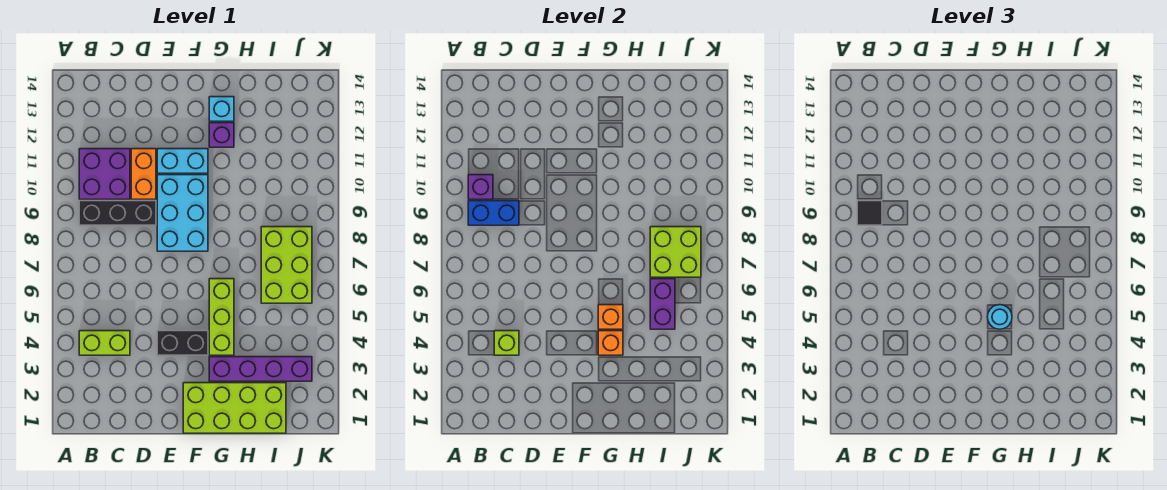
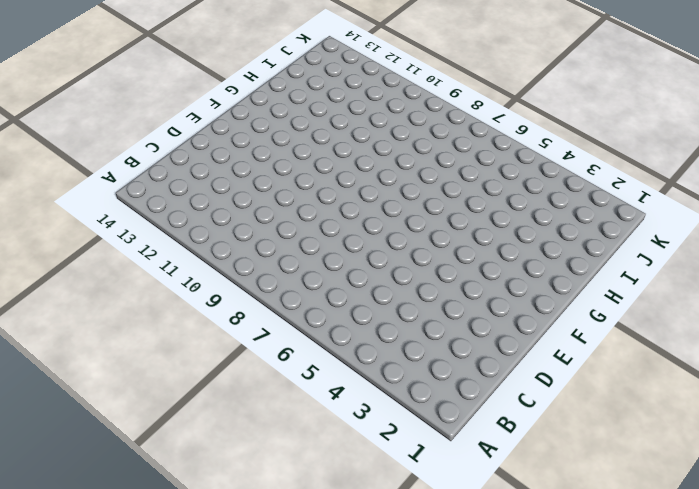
none -> lime 1x2 brick [79,331,130,355]
none -> black 1x3 brick [79,201,156,225]
none -> purple 2x2 brick [79,149,130,199]

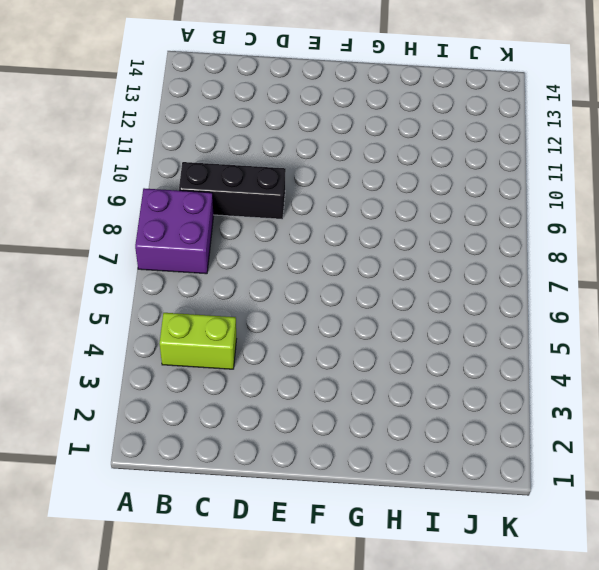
purple 2x2 brick [135,188,214,274] -> purple 2x2 brick moved to [79,149,130,199]
none -> orange 1x2 brick [131,149,156,199]
none -> black 1x2 brick [157,331,208,355]
none -> cyan 2x3 brick [157,175,208,251]

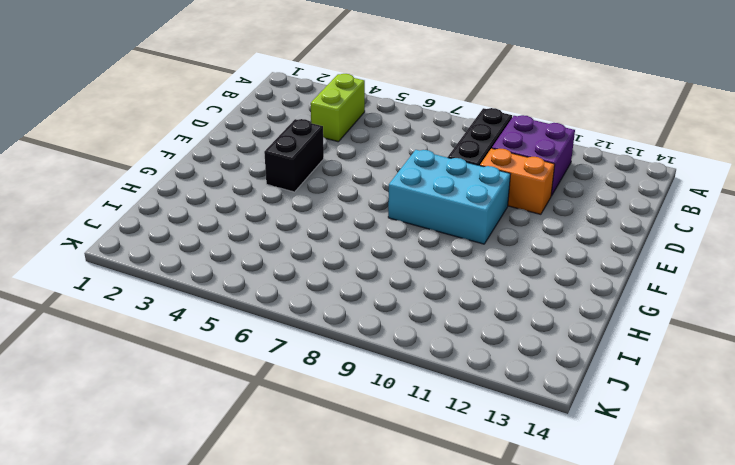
none -> cyan 1x2 brick [157,149,208,173]
none -> lime 2x4 brick [183,383,286,433]
none -> purple 1x4 brick [209,357,312,381]

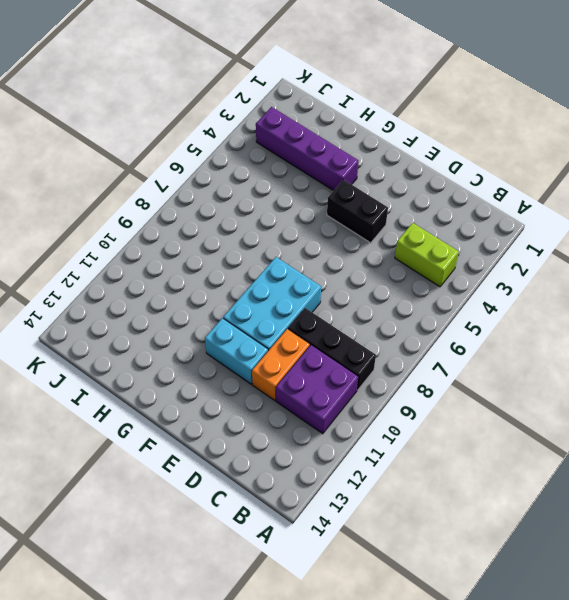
none -> lime 2x4 brick [183,383,286,433]
none -> lime 1x3 brick [209,279,234,355]
none -> purple 1x1 brick [209,123,234,147]

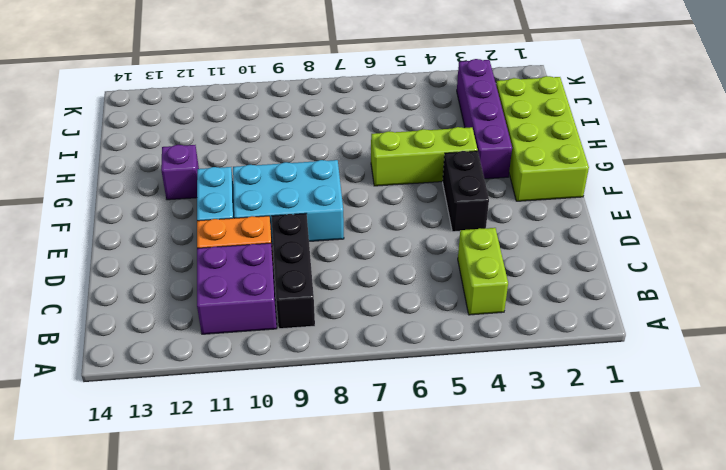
none -> cyan 1x1 brick [209,97,234,121]
none -> lime 2x3 brick [261,227,312,303]
none -> blue 1x2 brick [468,201,519,225]

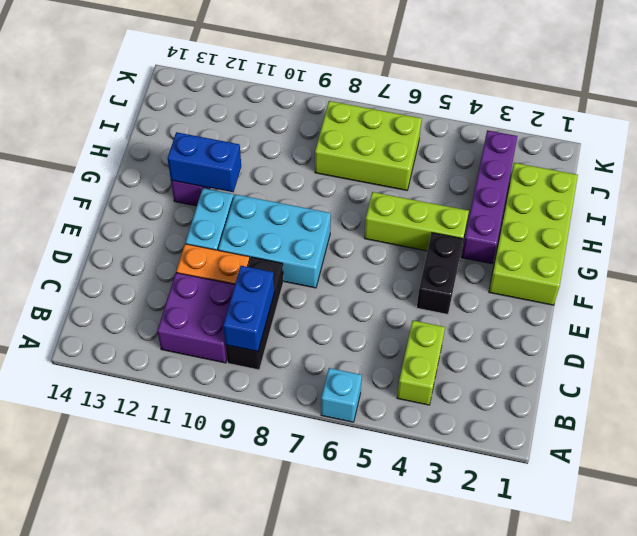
cyan 1x1 brick [321,368,362,422] -> cyan 1x1 brick moved to [209,97,234,121]
blue 1x2 brick [167,132,241,192] -> none
none -> purple 1x1 brick [468,175,493,199]
none -> lime 1x1 brick [494,331,519,355]
none -> orange 1x1 brick [598,331,623,355]

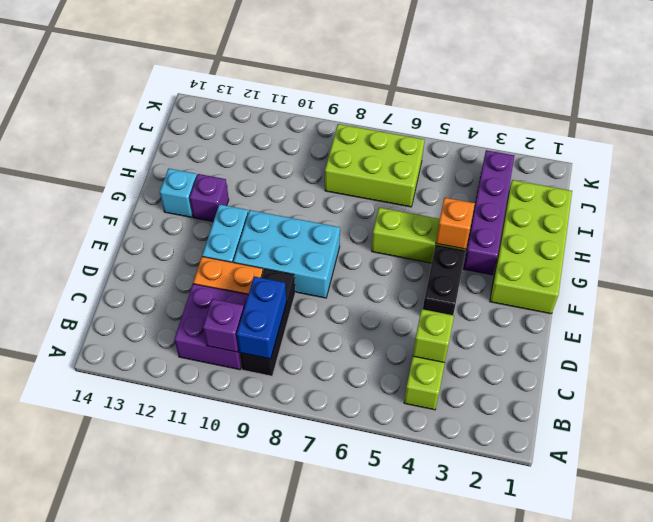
none -> orange 1x1 brick [598,305,623,329]
none -> purple 1x2 brick [650,279,675,329]
none -> lime 2x2 brick [650,227,701,277]

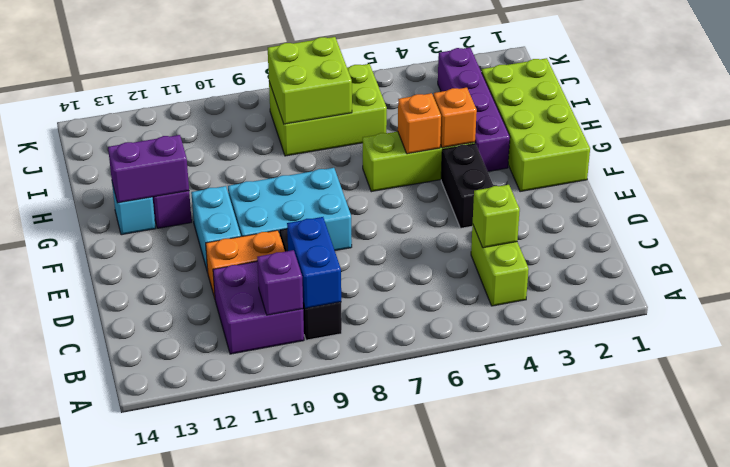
purple 1x2 brick [108,135,189,203] -> purple 1x2 brick moved to [650,279,675,329]
none -> black 1x1 tile [857,201,882,225]
none -> cyan 1x1 round brick [987,305,1012,329]

